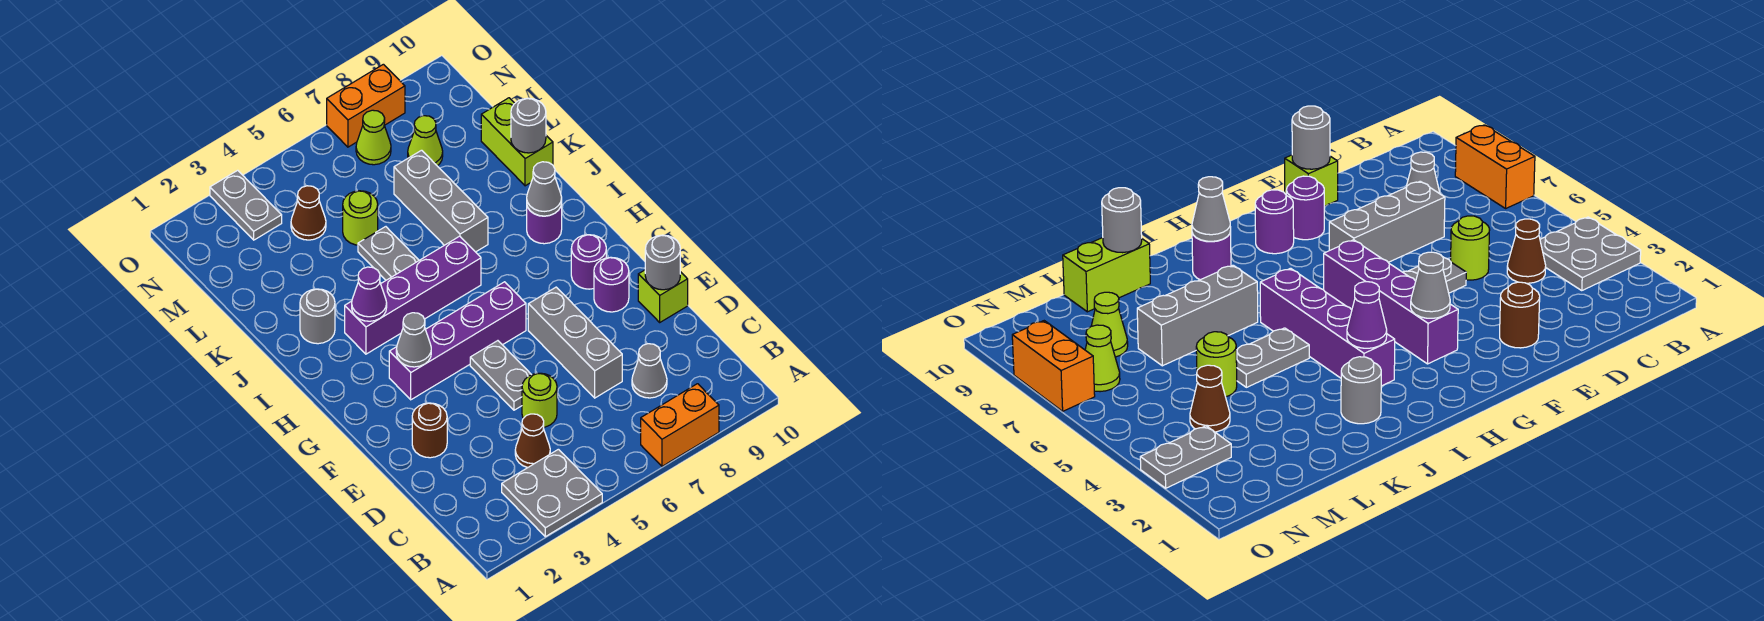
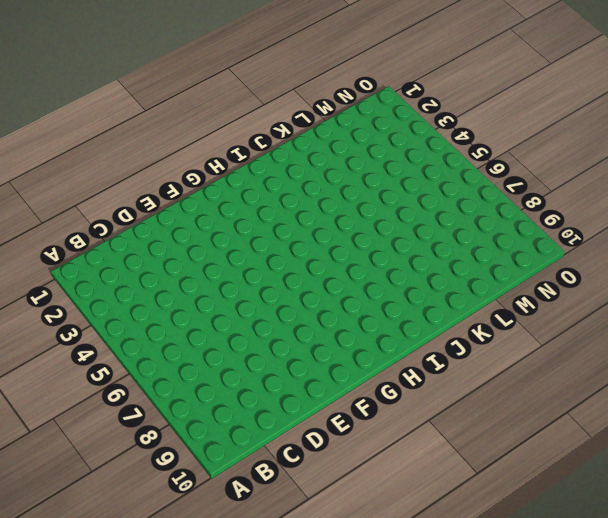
none -> grey 2x2 plate [502,449,602,537]
none -> orange 1x2 brick [641,384,719,466]
none -> brown 1x1 cone [515,414,550,467]

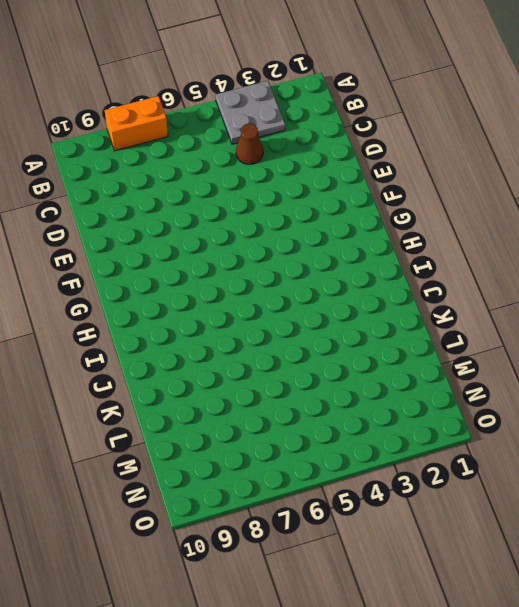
none -> grey 1x1 cone [632,344,667,398]
none -> lime 1x1 round brick [522,373,557,427]
none -> grey 1x3 brick [528,287,622,398]

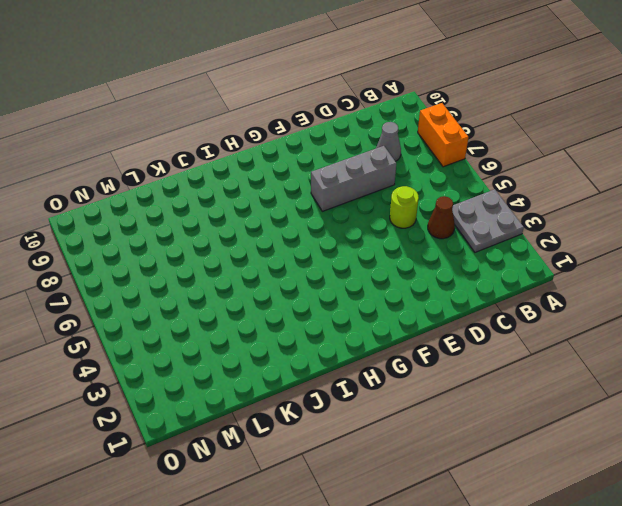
none -> brown 1x1 round brick [412,403,447,458]
none -> grey 1x2 plate [470,341,531,410]
none -> lime 1x1 brick [638,270,688,322]

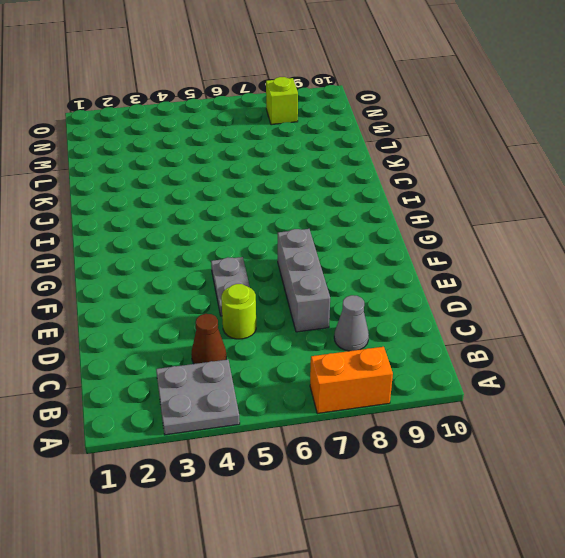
lime 1x1 brick [266,77,298,125] -> lime 1x1 brick moved to [638,270,688,322]
none -> brown 1x1 round brick [412,403,447,458]
none -> purple 1x1 round brick [594,257,629,312]
none -> purple 1x4 brick [389,282,526,400]

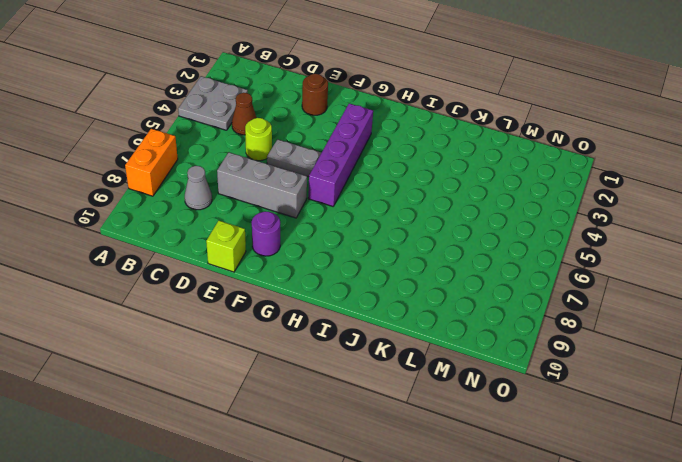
none -> purple 1x1 round brick [571,235,606,289]
none -> purple 1x4 brick [345,236,481,354]
none -> purple 1x1 round brick [527,203,562,244]

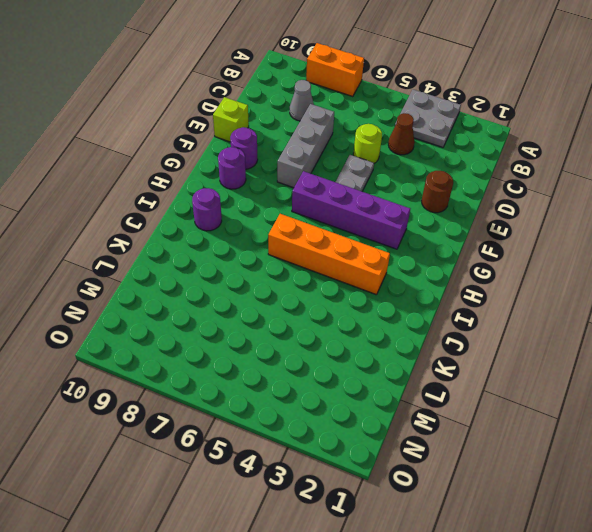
orange 1x4 brick [268,214,390,295] -> purple 1x4 brick [345,236,481,354]
none -> grey 1x1 round brick [300,289,335,344]
none -> grey 1x2 plate [358,227,419,280]
none -> grey 1x3 brick [394,150,488,252]

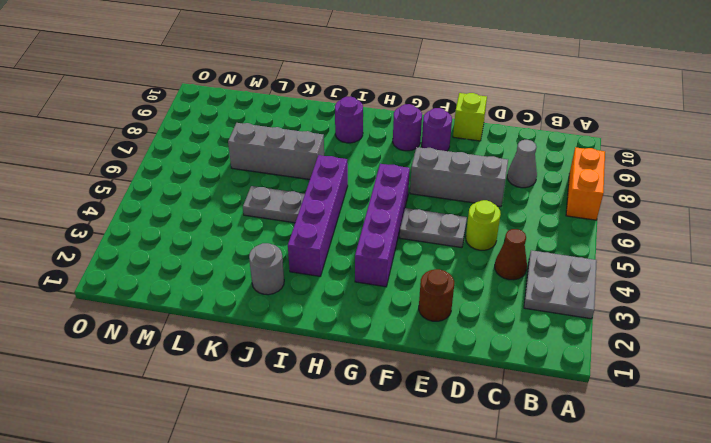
none -> lime 1x2 brick [481,98,553,186]
none -> lime 1x1 round brick [343,191,378,245]
none -> brown 1x1 cone [291,186,326,240]

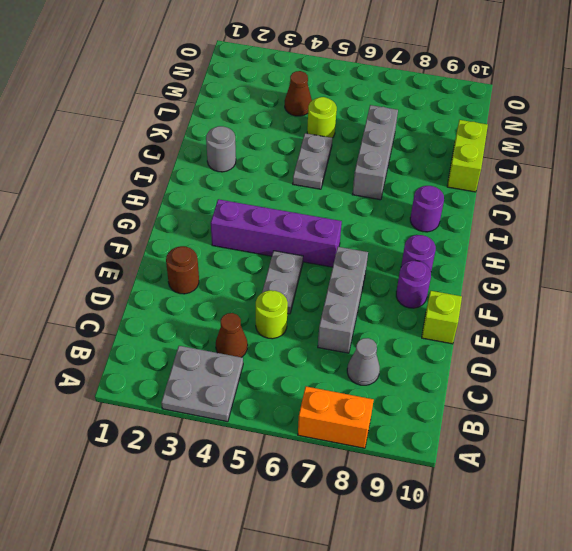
none -> purple 1x4 brick [345,236,481,354]
none -> lime 1x1 cone [408,116,443,166]
none -> grey 1x2 plate [210,170,282,240]

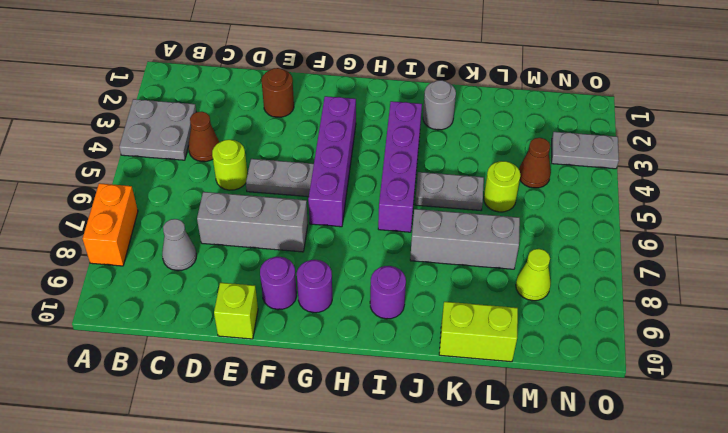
none -> lime 1x1 cone [356,110,391,165]
none -> orange 1x2 brick [327,64,405,147]
none -> grey 1x1 round brick [645,235,680,290]

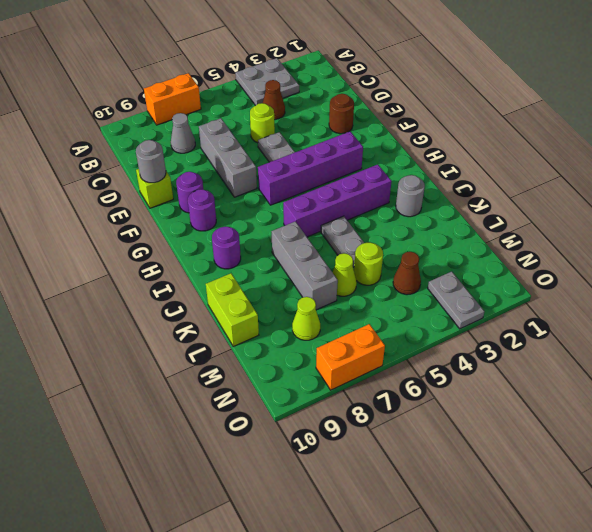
lime 1x1 cone [332,253,357,296] -> lime 1x1 cone moved to [356,110,391,165]
none -> grey 1x1 cone [396,313,431,367]
none -> purple 1x1 cone [352,267,387,321]
none -> grey 1x1 cone [527,162,562,216]

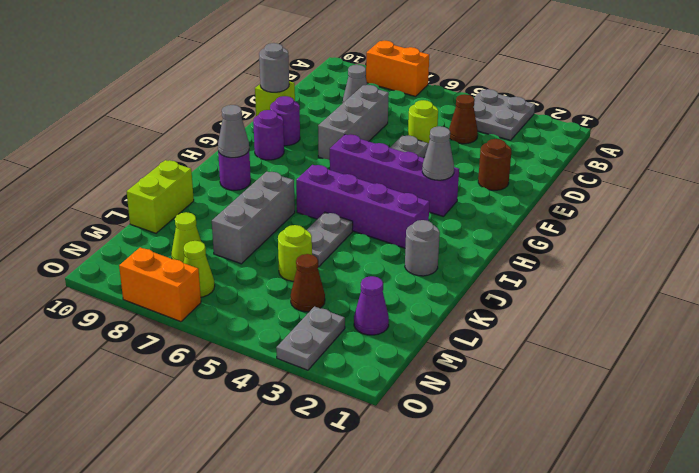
purple 1x1 cone [354,276,389,335] -> purple 1x1 cone moved to [352,267,387,321]
none -> grey 1x1 round brick [511,98,546,153]

